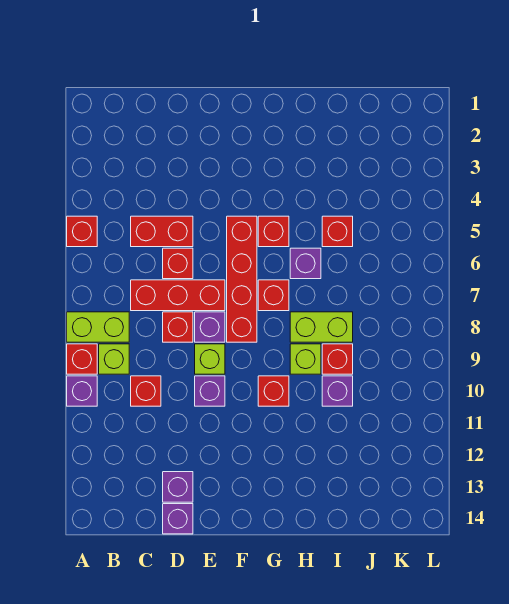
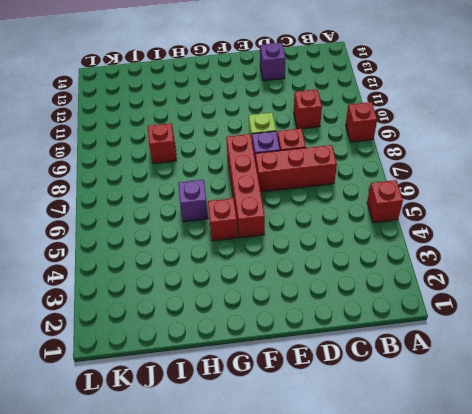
none -> lime 1x2 brick [67,312,129,342]
none -> purple 1x1 brick [67,376,97,406]
none -> lime 1x1 brick [99,344,129,374]

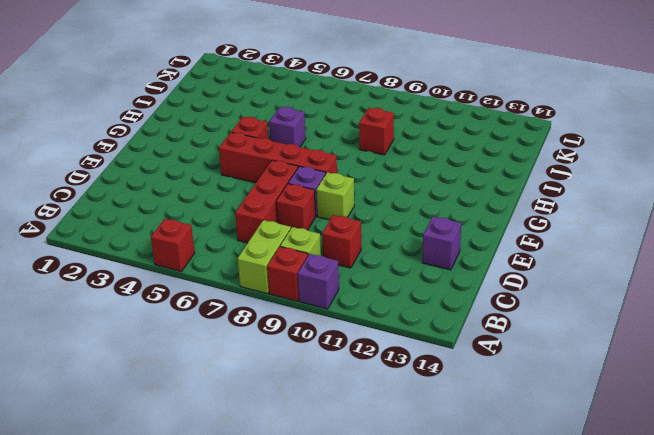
none -> red 1x2 brick [131,216,193,247]
none -> red 1x1 brick [163,248,193,279]
none -> purple 1x1 brick [163,504,193,534]

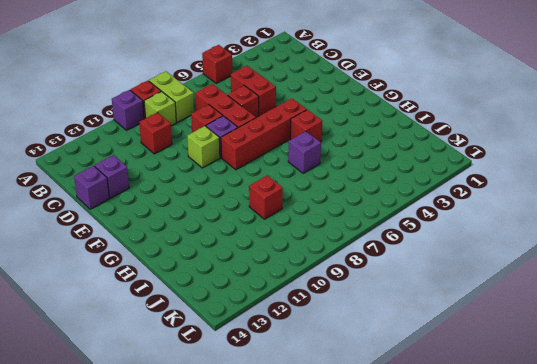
none -> purple 1x1 brick [195,376,225,406]
none -> red 1x1 brick [258,280,289,311]
none -> red 1x1 brick [258,376,289,406]

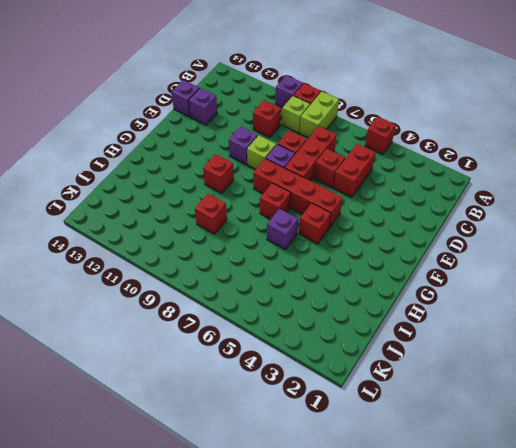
none -> lime 1x2 brick [290,312,353,342]
none -> lime 1x1 brick [290,344,321,374]
none -> red 1x1 brick [322,216,353,247]

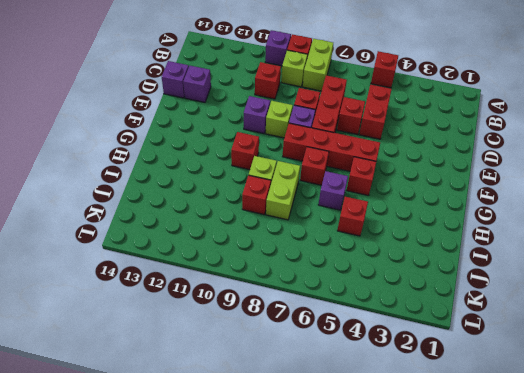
none -> purple 1x1 brick [322,376,353,406]

